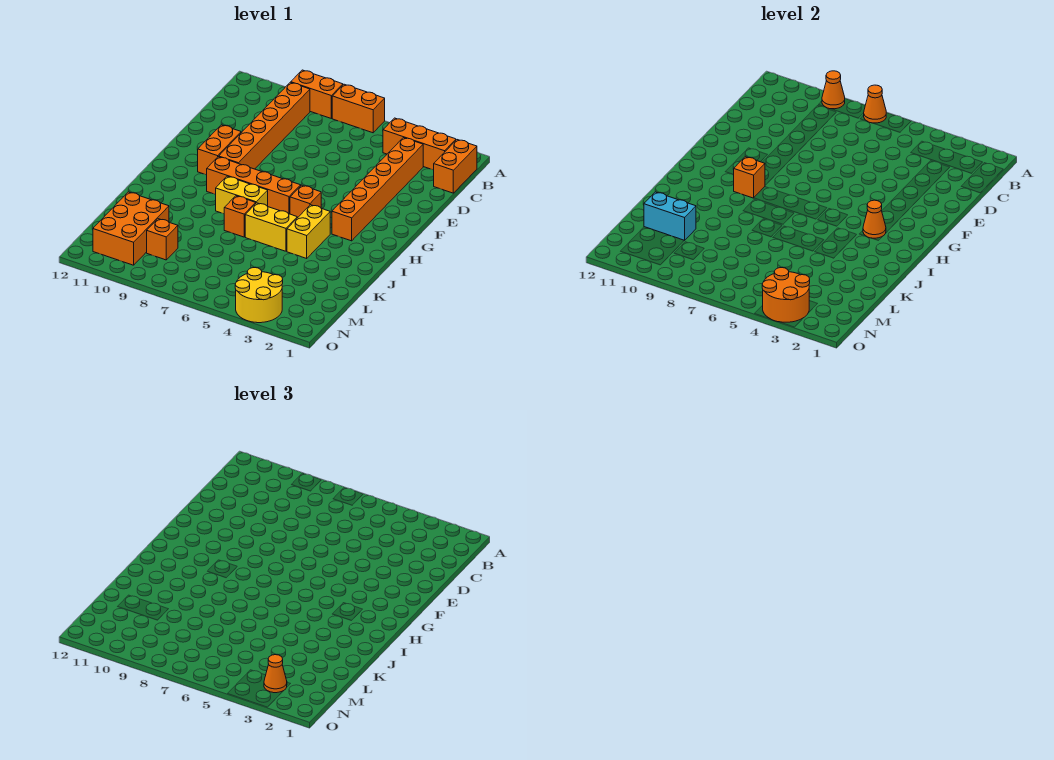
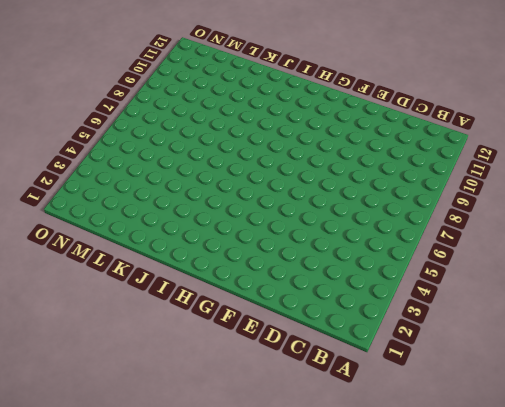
none -> orange 1x2 brick [332,84,385,133]
none -> orange 1x2 brick [291,70,343,118]
none -> orange 1x2 brick [434,140,477,193]

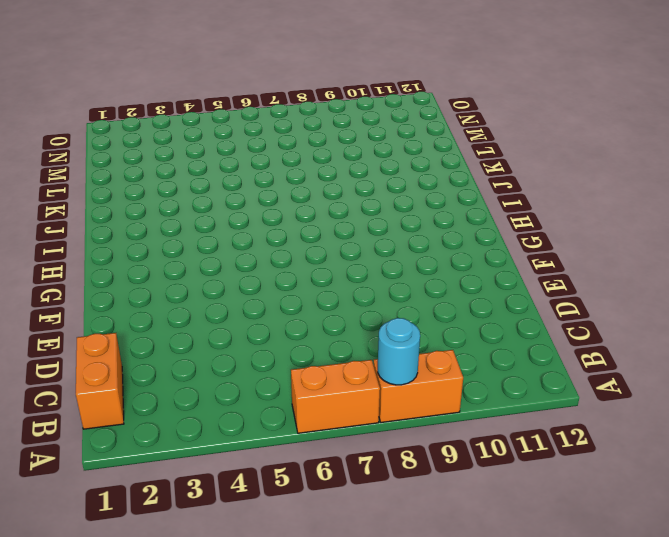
cyan 1x1 round brick [378,318,420,385] -> none
none -> orange 1x3 brick [383,118,456,170]
none -> orange 1x6 brick [219,82,310,169]
none -> orange 1x6 brick [332,138,423,241]

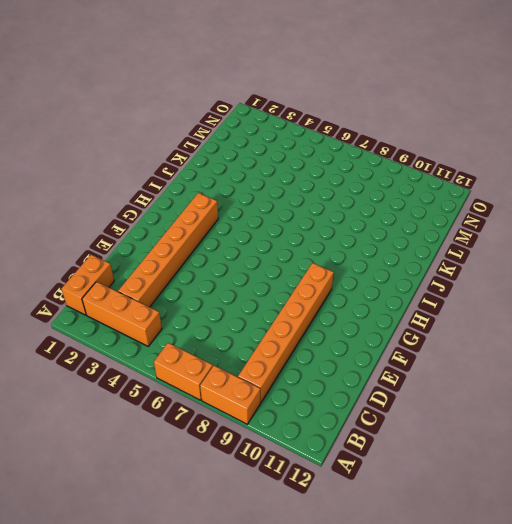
none -> orange 1x2 brick [198,125,241,175]
none -> orange 1x1 brick [290,185,321,218]
none -> orange 1x4 brick [207,157,301,214]

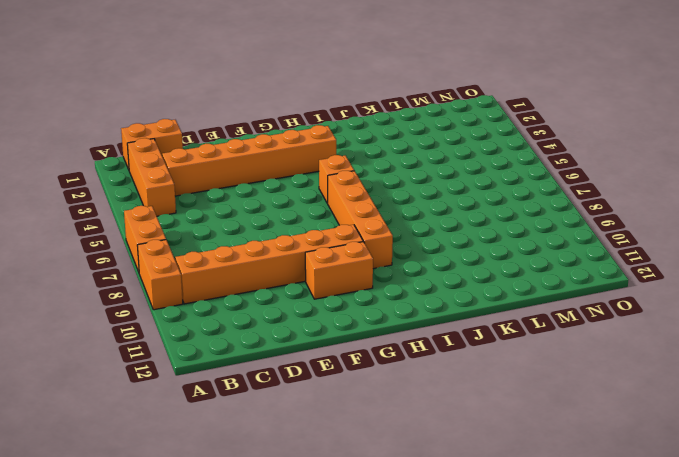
none -> yellow 1x2 brick [287,205,330,258]
none -> yellow 1x2 brick [215,176,268,214]
none -> yellow 1x2 brick [245,203,297,251]

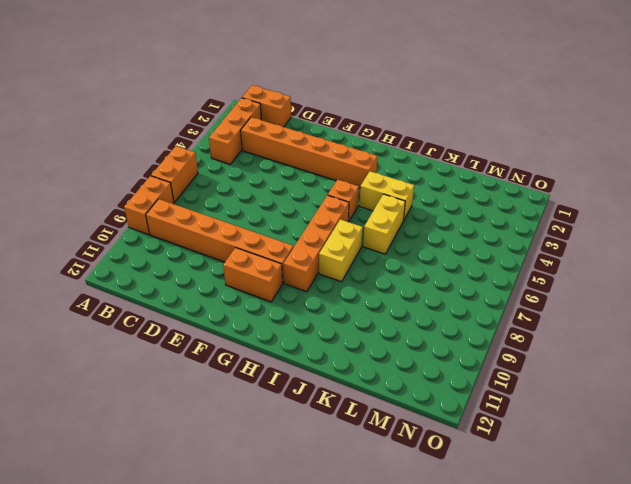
none -> orange 1x1 brick [224,196,256,237]
none -> orange 2x3 brick [93,192,169,265]
none -> orange 1x1 brick [147,219,178,260]

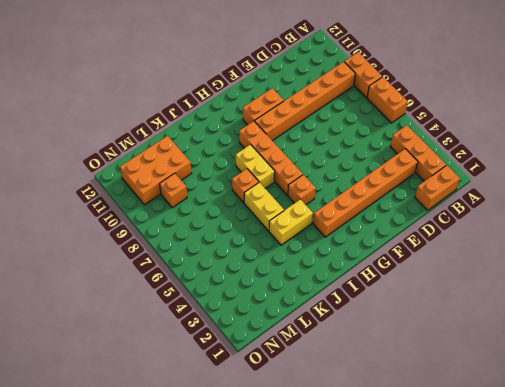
none -> yellow 2x2 round brick [235,268,283,323]
none -> orange 1x1 cone [864,85,887,123]
none -> orange 1x1 cone [822,71,845,109]

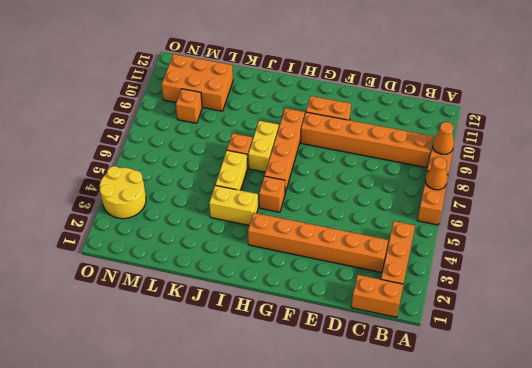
none -> orange 1x1 cone [863,200,886,238]
none -> orange 1x1 brick [733,157,765,198]
none -> cyan 1x2 brick [644,192,696,240]

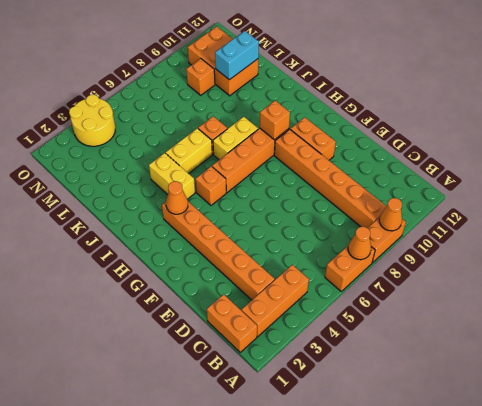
none -> orange 2x2 round brick [762,268,810,322]
none -> orange 1x1 cone [264,655,287,693]

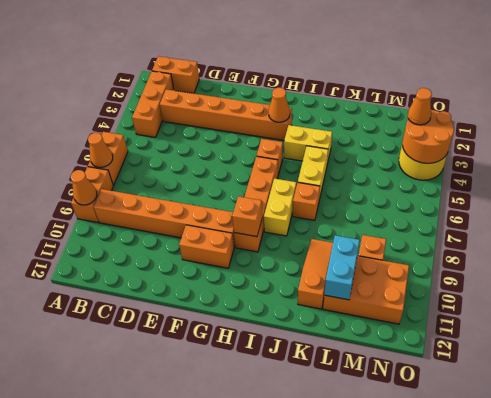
orange 1x3 slope [298,239,333,309] -> none

